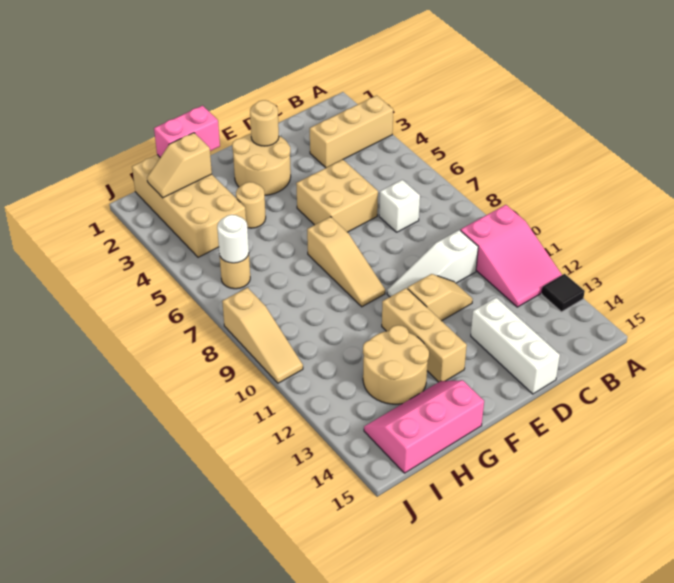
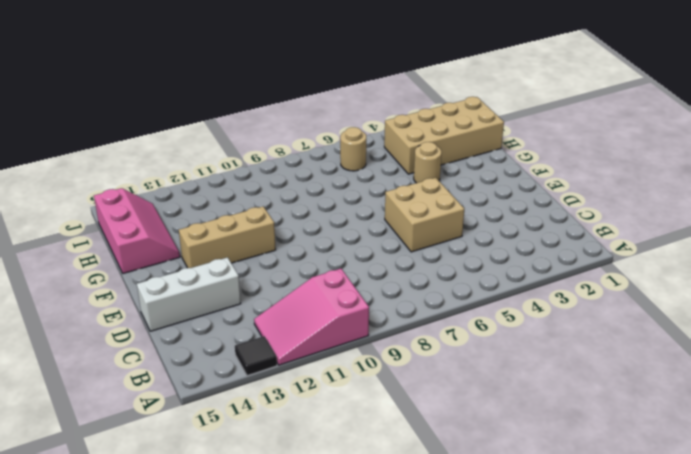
none -> tan 1x3 brick [310,95,393,168]
none -> white 1x1 brick [379,180,420,232]
none -> white 1x3 slope [387,230,478,297]

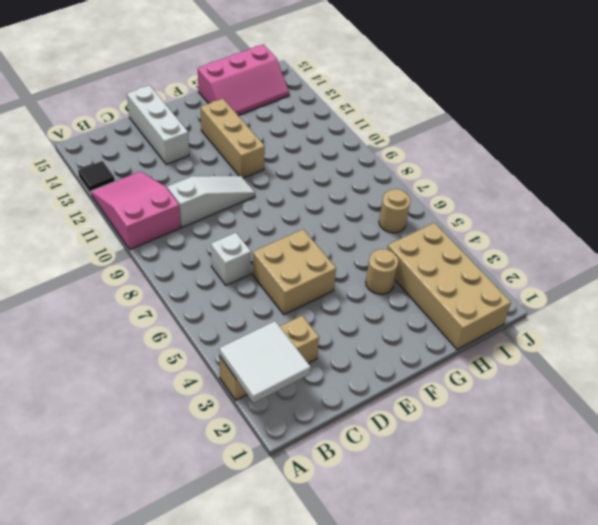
white 2x2 tile [219,321,311,403] -> none
none -> tan 1x2 slope [408,274,473,321]
none -> tan 2x2 round brick [232,134,291,195]
none -> tan 1x3 slope [307,217,385,307]

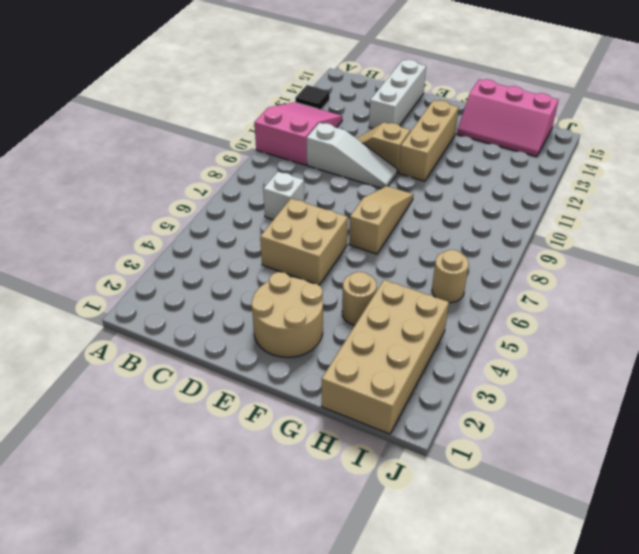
none -> tan 1x3 brick [310,95,393,168]
none -> tan 2x2 round brick [363,325,429,404]
none -> tan 1x3 slope [222,288,303,383]

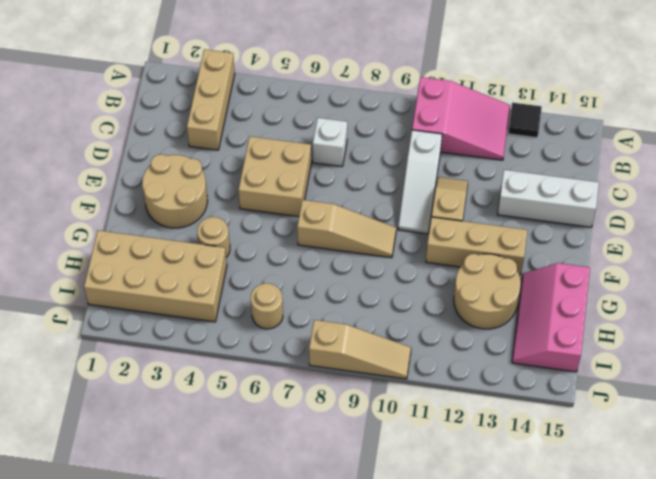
none -> tan 1x1 round brick [250,100,279,146]
none -> pink 1x2 brick [154,106,220,157]
none -> tan 1x2 slope [147,133,212,198]

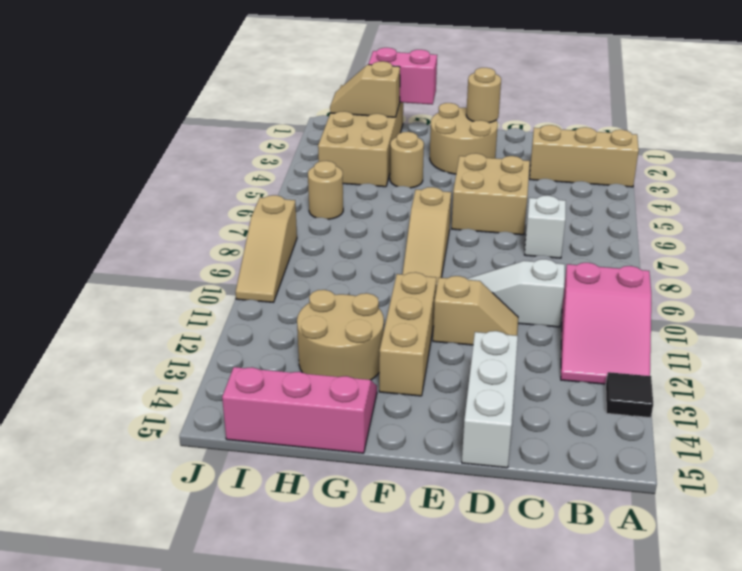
none -> white 1x1 round brick [217,215,249,263]

